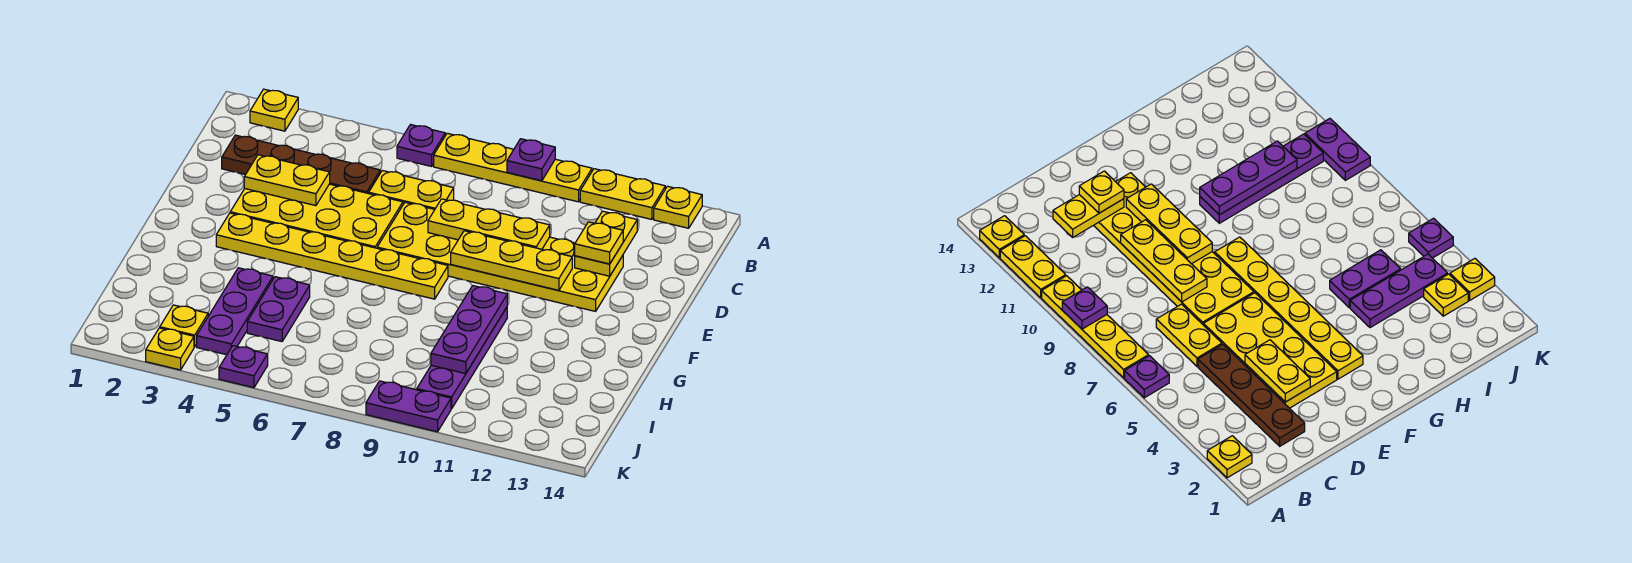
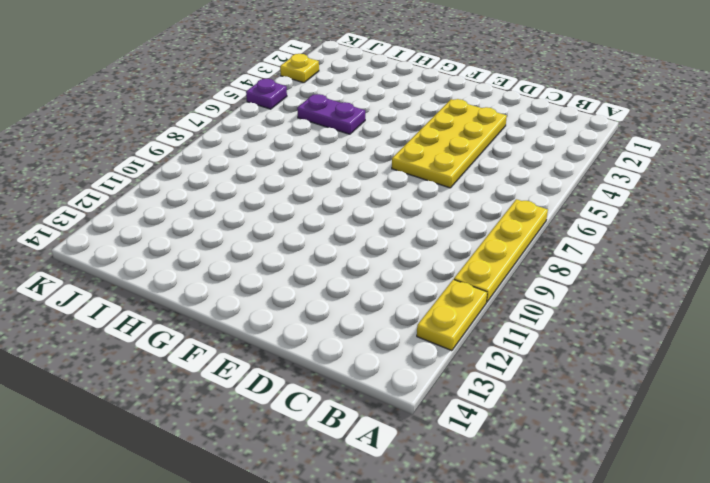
none -> yellow 1x1 plate [250,89,298,131]
none -> purple 1x1 plate [397,125,445,166]
none -> yellow 1x1 plate [654,186,702,228]

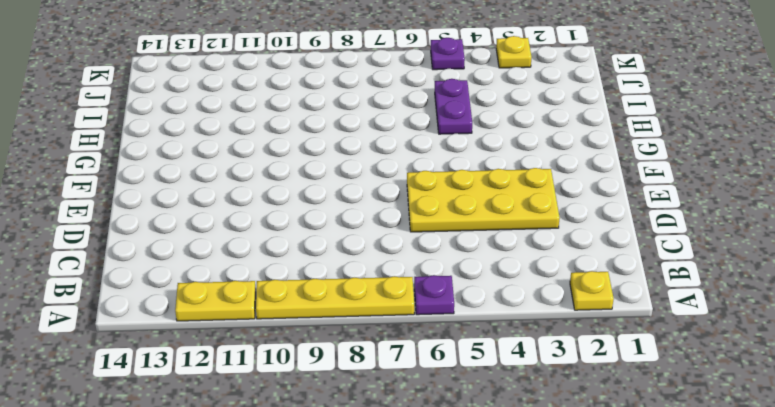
none -> yellow 1x1 plate [654,186,702,228]
none -> brown 1x4 plate [222,135,380,193]
none -> yellow 1x2 plate [369,171,454,209]

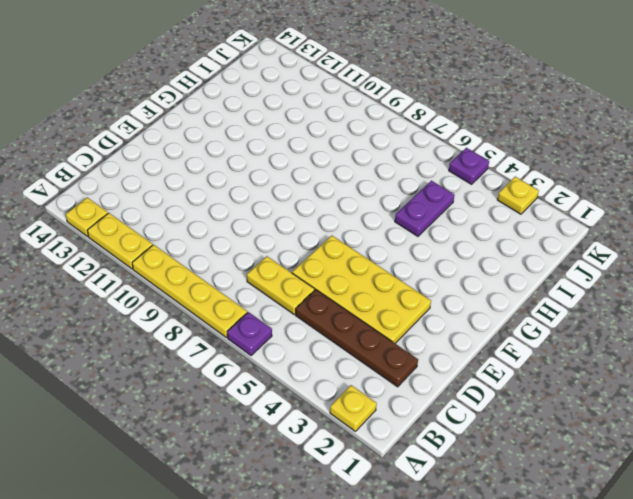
none -> yellow 2x6 plate [377,202,623,311]
none -> yellow 1x6 plate [216,213,448,299]
none -> purple 1x4 plate [417,308,507,409]

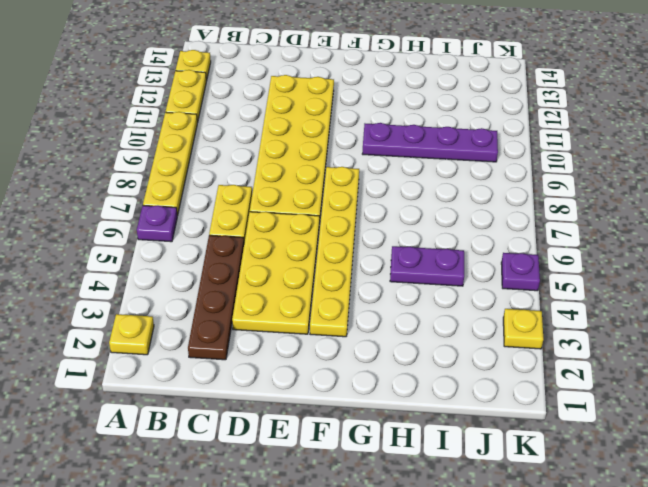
none -> purple 1x3 plate [197,268,273,355]
none -> yellow 1x1 plate [160,305,208,347]
none -> purple 1x2 plate [366,381,451,432]

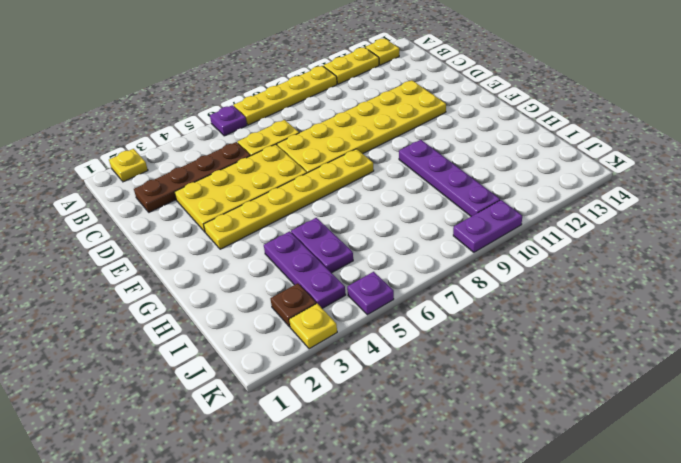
brown 1x1 plate [270,283,316,327] -> yellow 1x1 plate [160,305,208,347]
none -> purple 1x1 plate [507,139,555,181]
none -> yellow 1x2 plate [575,211,637,276]
none -> yellow 1x2 plate [244,155,330,206]

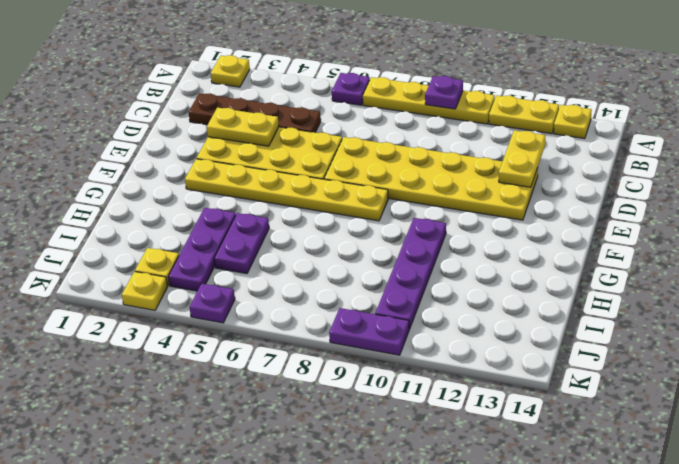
none -> yellow 1x2 plate [369,171,454,209]
none -> yellow 1x3 plate [428,199,550,249]
none -> yellow 1x3 plate [451,231,572,290]

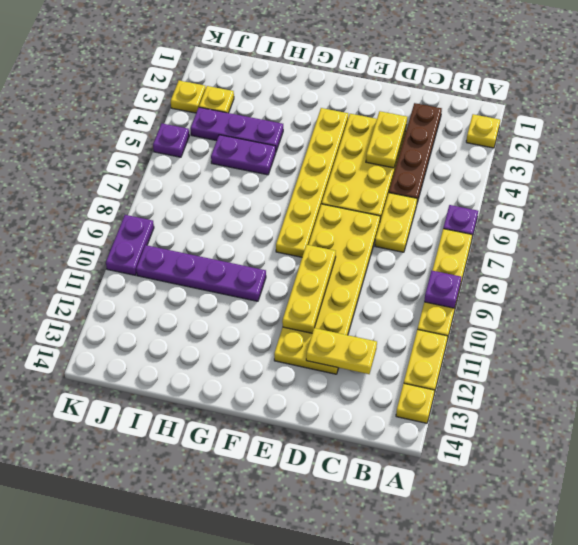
none -> yellow 1x3 plate [428,199,550,249]
none -> purple 1x3 plate [431,286,507,374]
none -> yellow 1x1 plate [575,222,623,264]

